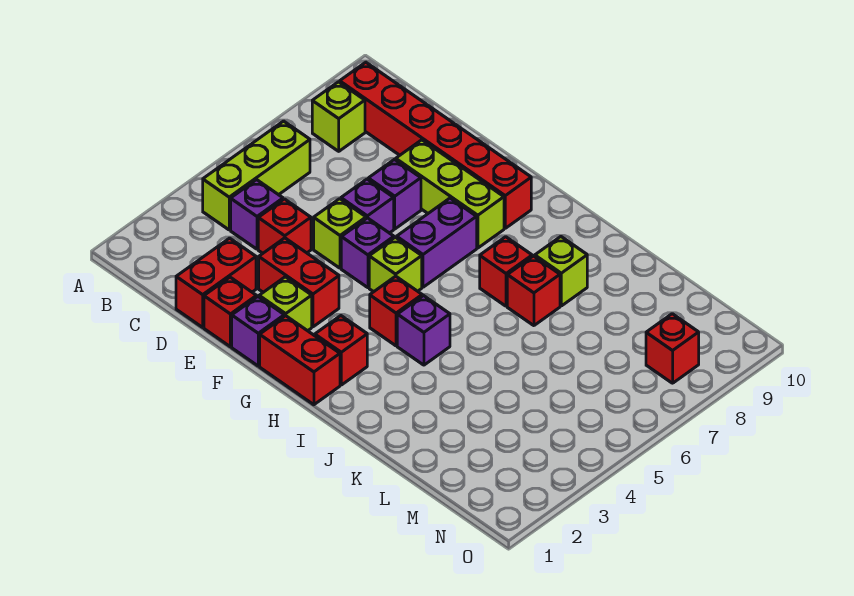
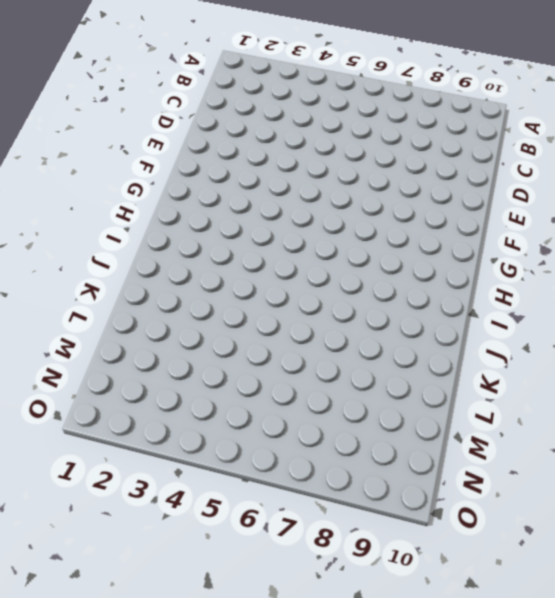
none -> lime 1x3 brick [203,121,310,230]
none -> lime 1x1 brick [312,82,365,151]
none -> red 1x6 brick [340,62,531,228]

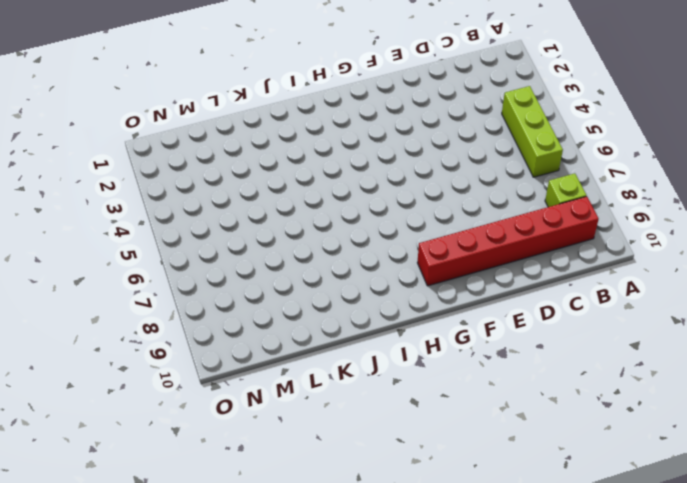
none -> purple 1x1 brick [231,180,283,249]
none -> red 1x2 brick [176,238,256,327]
none -> red 1x1 brick [258,199,311,253]

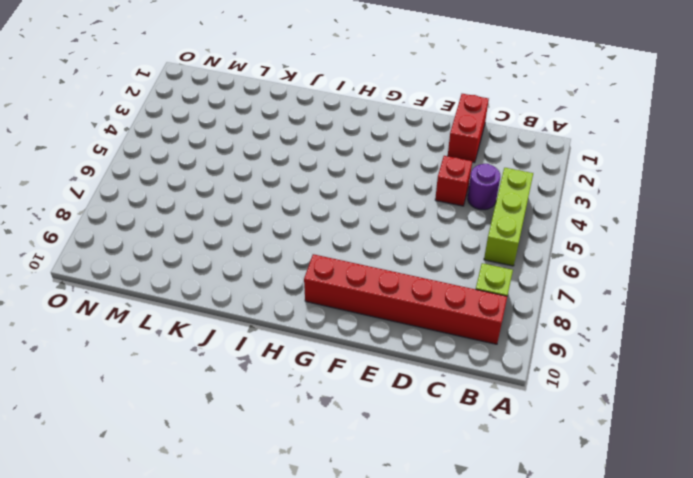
purple 1x1 round brick [468,164,500,210] -> purple 1x1 brick [231,180,283,249]
none -> red 1x1 brick [204,277,257,347]
none -> red 1x2 brick [259,238,339,327]
none -> lime 1x1 brick [314,199,366,268]

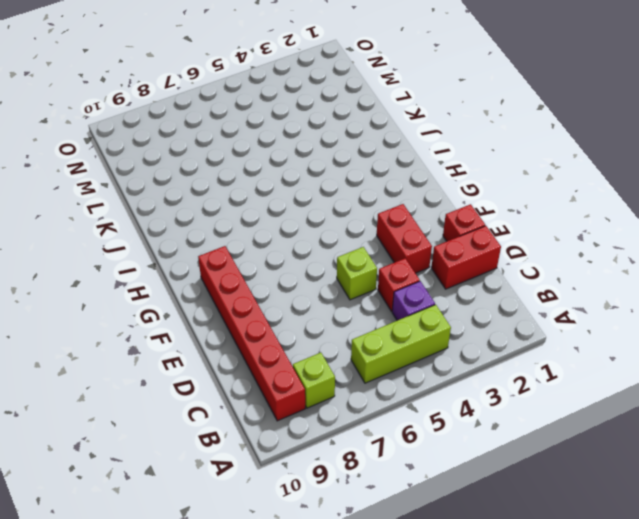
none -> purple 1x1 brick [341,179,394,233]
none -> purple 1x1 brick [368,159,421,229]
none -> lime 1x3 brick [396,140,504,248]

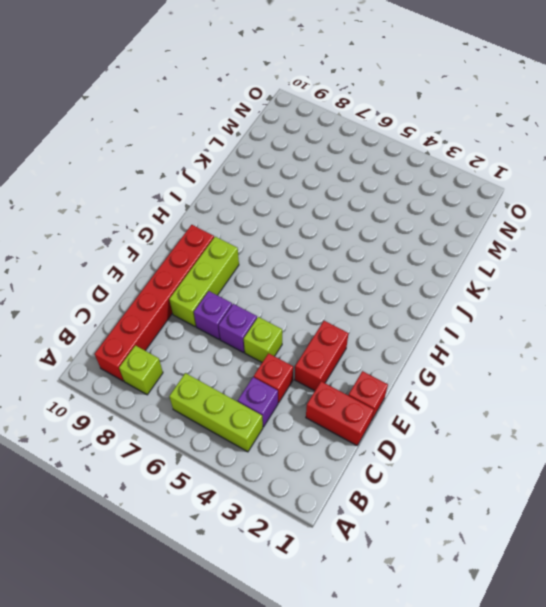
none -> purple 1x1 brick [232,297,284,366]
none -> lime 1x1 brick [259,277,312,331]
none -> purple 1x1 brick [341,218,394,288]

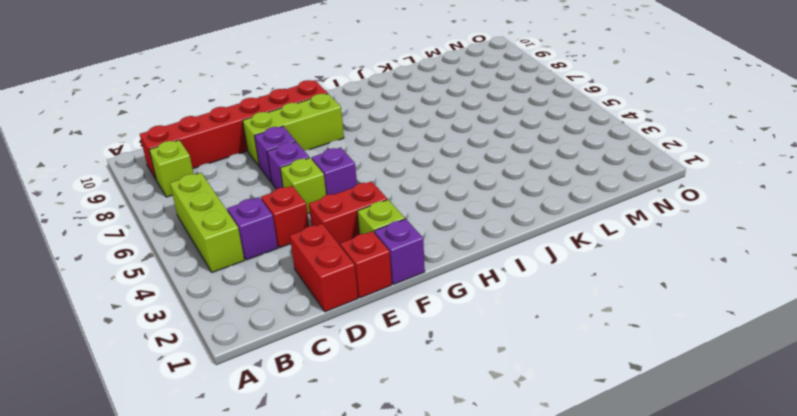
none -> red 1x2 brick [260,316,340,405]
none -> lime 1x1 brick [369,237,422,292]
none -> purple 1x2 brick [397,198,477,287]

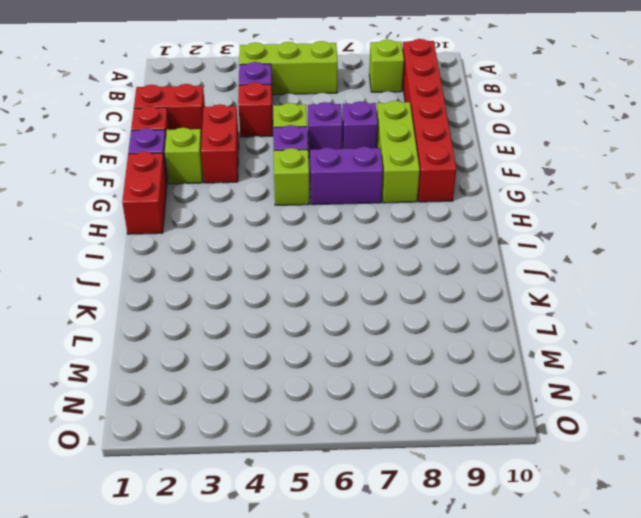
none -> red 1x1 brick [315,316,367,385]
none -> red 1x1 brick [370,276,422,346]
none -> purple 1x1 brick [397,296,450,365]

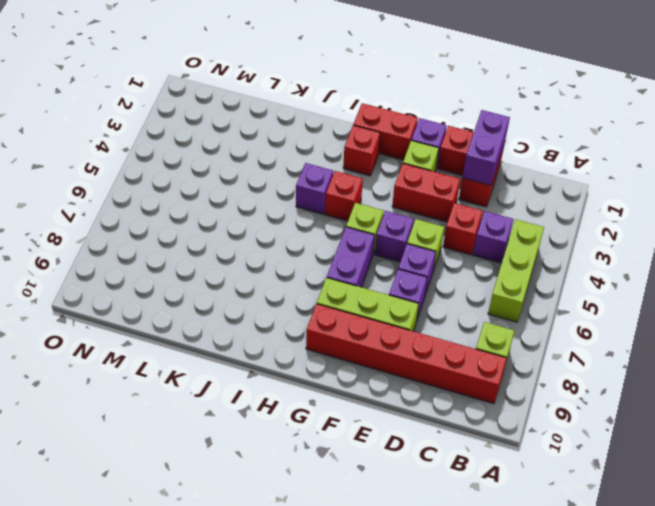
purple 1x2 brick [462,110,510,185] -> none
none -> red 1x1 brick [480,237,532,306]
none -> red 1x1 brick [507,256,560,326]
none -> lime 1x1 brick [535,237,587,306]

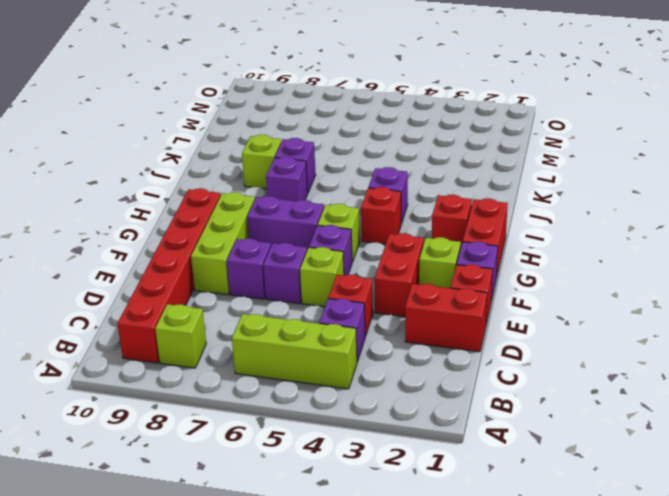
purple 1x1 brick [266,157,308,201] -> red 1x1 brick [480,237,532,306]
purple 1x1 brick [275,138,316,192] -> red 1x1 brick [507,256,560,326]
none -> red 1x1 brick [646,314,699,383]

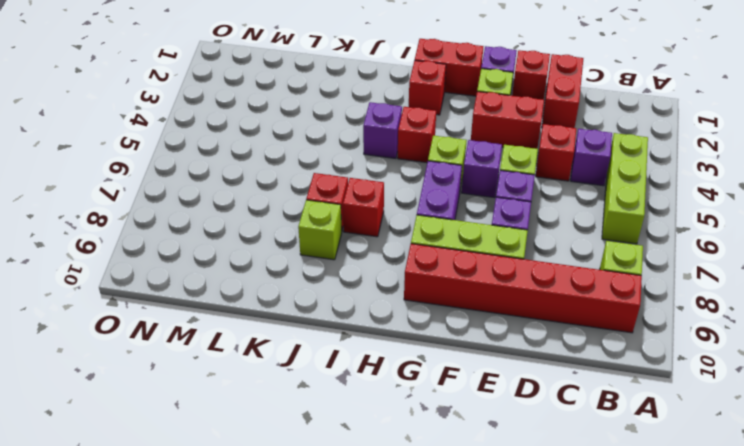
none -> red 1x1 brick [646,314,699,383]

